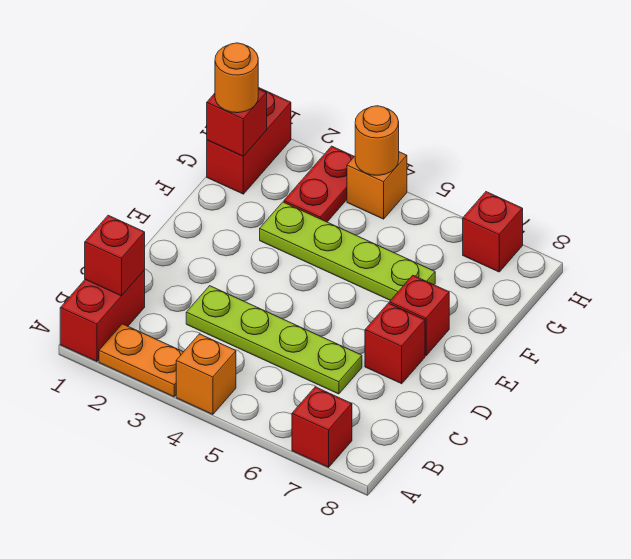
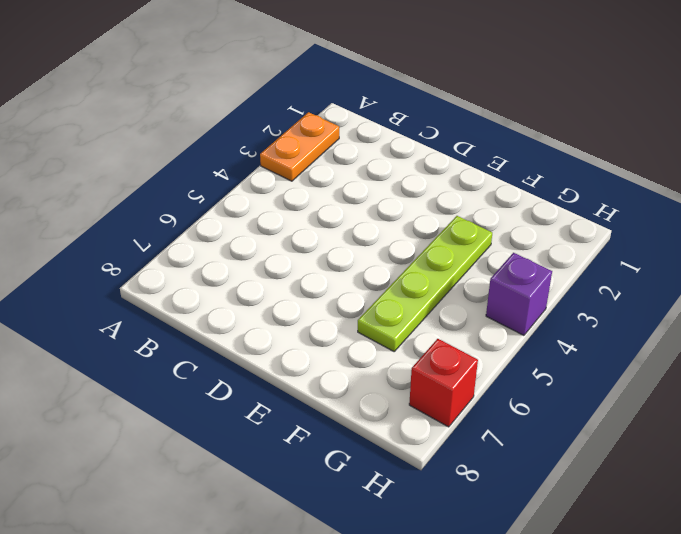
purple 1x1 brick [486,253,552,335] -> orange 1x1 brick [347,152,407,219]
none -> red 1x2 brick [60,270,145,361]
none -> orange 1x1 brick [176,334,236,414]
none -> red 1x1 brick [292,387,352,467]

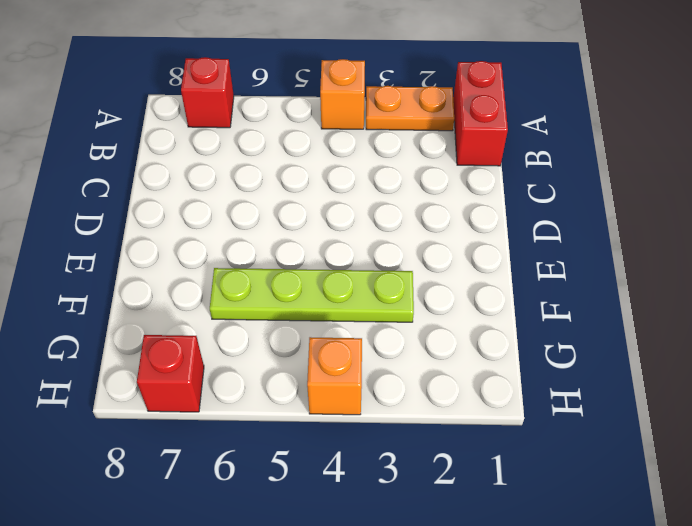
none -> lime 1x4 plate [186,286,362,394]
none -> red 1x1 brick [365,303,425,384]
none -> red 1x1 brick [389,275,449,356]

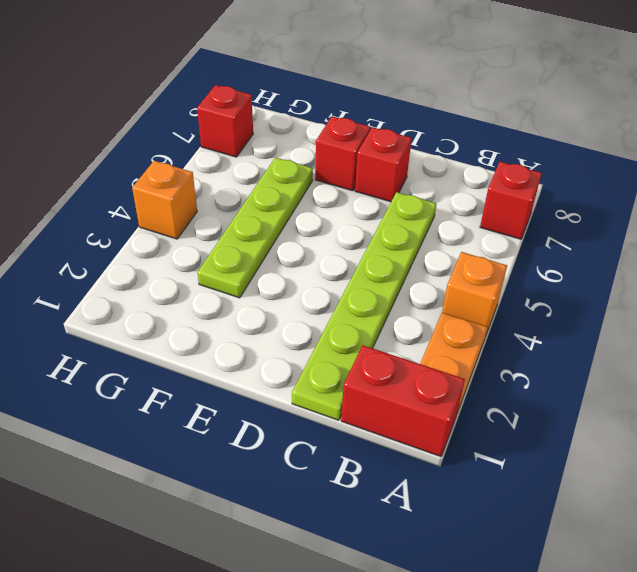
lime 1x6 plate [292,192,436,420] -> lime 1x4 plate [186,286,362,394]
none -> red 1x2 brick [207,87,291,194]
none -> red 1x2 plate [284,146,354,222]
none -> red 1x1 brick [85,215,145,296]

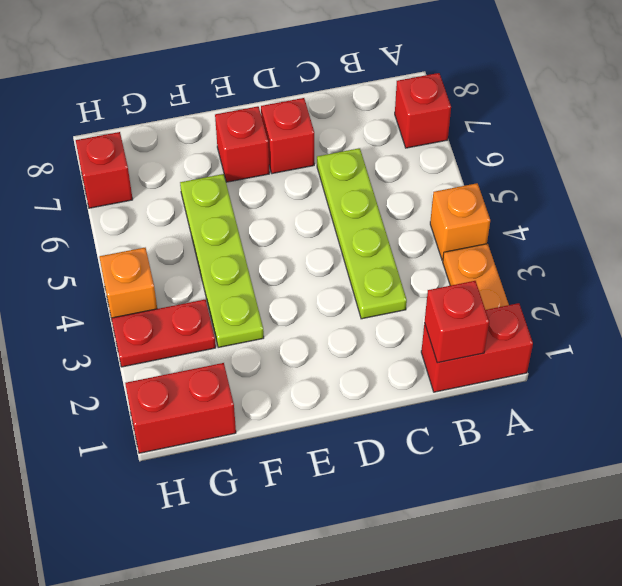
none -> red 1x1 brick [207,89,267,156]
none -> orange 1x1 round brick [355,106,399,175]
none -> orange 1x1 round brick [215,43,258,113]

